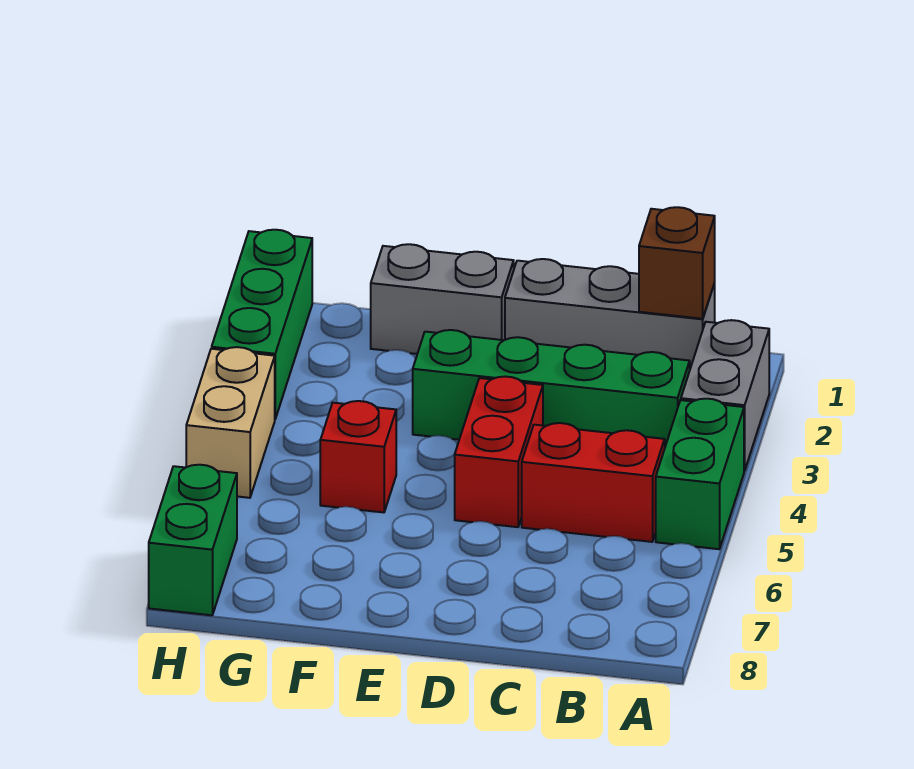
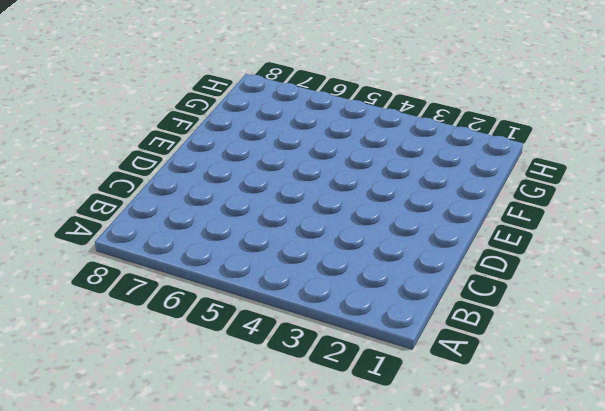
none -> grey 1x2 brick [681,320,769,471]
none -> green 1x2 brick [656,399,744,549]
none -> grey 1x3 brick [505,259,715,368]

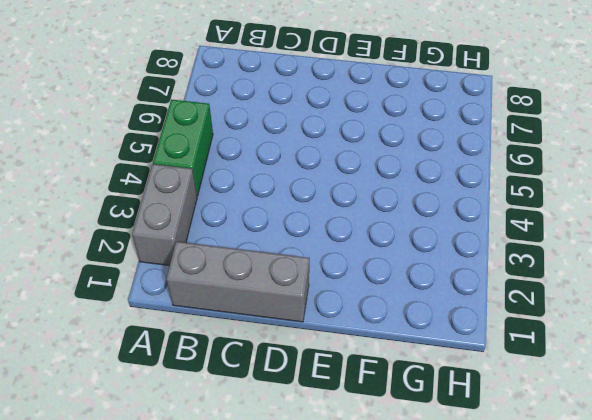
none -> green 1x4 brick [413,330,690,446]
none -> red 1x2 brick [522,423,665,542]
none -> red 1x2 brick [455,376,543,527]

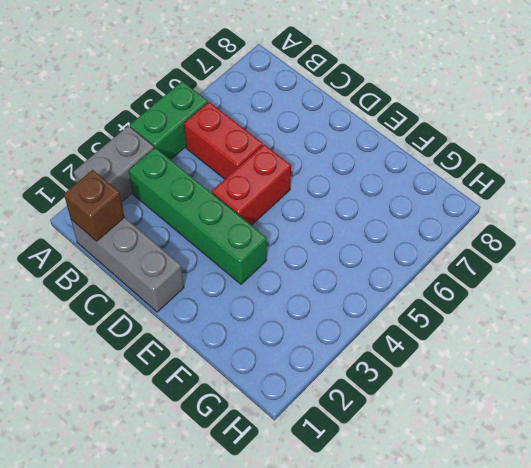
none -> grey 1x2 brick [371,244,514,354]
none -> red 1x1 brick [320,401,396,512]
none -> green 1x3 brick [212,230,312,419]

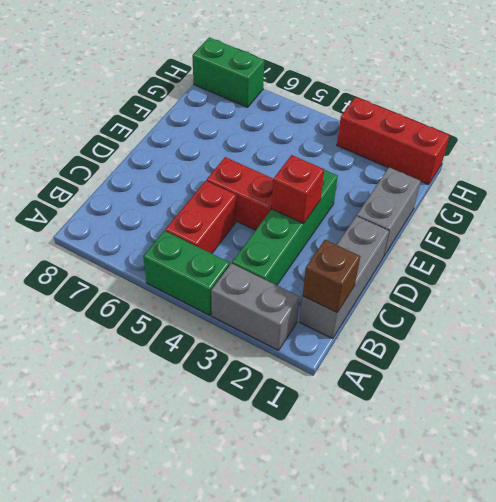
red 1x1 brick [272,155,324,224] -> red 1x1 brick moved to [320,401,396,512]
red 1x3 brick [337,97,450,185] -> green 1x3 brick [212,230,312,419]
none -> tan 1x2 brick [186,347,275,498]

